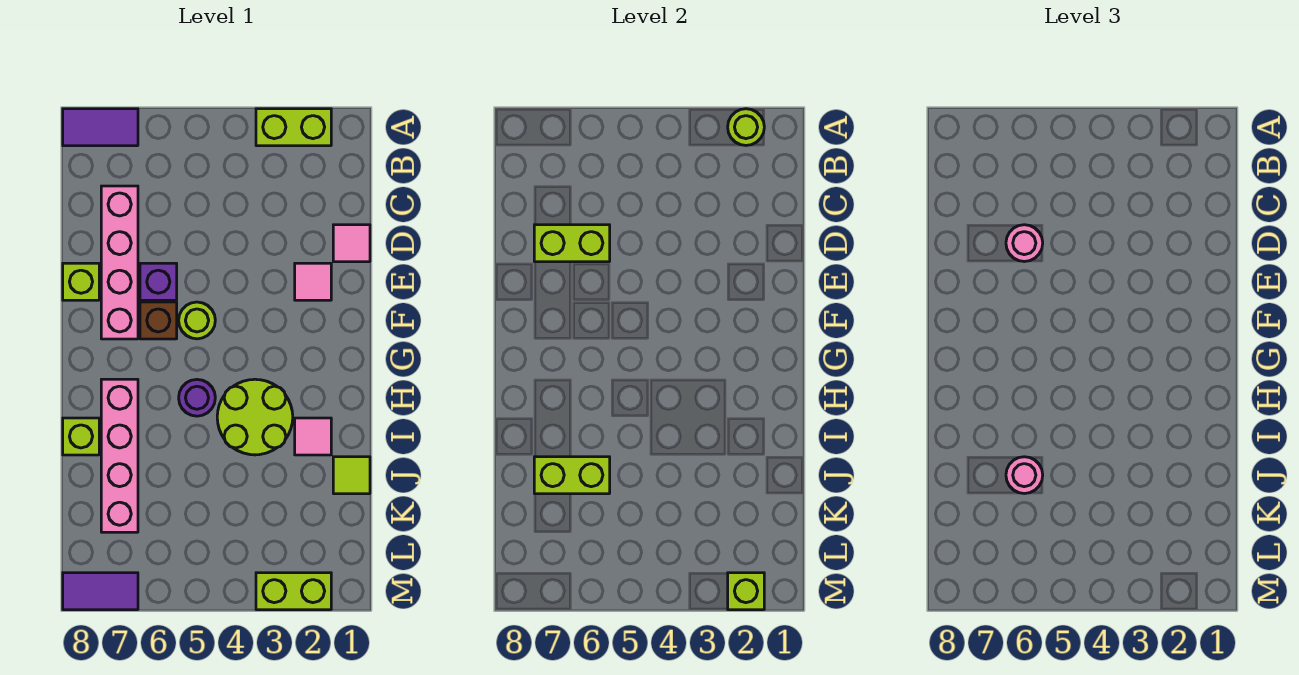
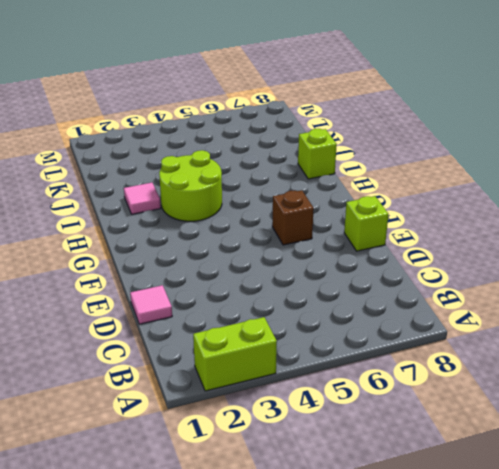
none -> purple 1x2 tile [63,109,138,146]
none -> pink 1x4 brick [101,186,138,339]
none -> pink 1x1 tile [295,263,331,300]

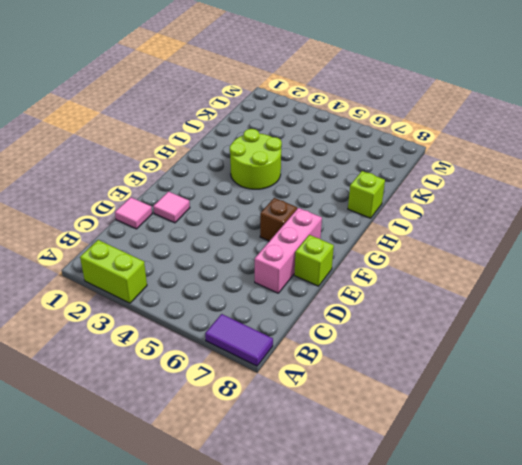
pink 1x3 brick [255,208,322,293] -> pink 1x4 brick [101,186,138,339]
none -> purple 1x1 brick [140,263,177,300]
none -> lime 1x1 round brick [179,302,215,339]
none -> purple 1x1 round brick [179,379,215,416]

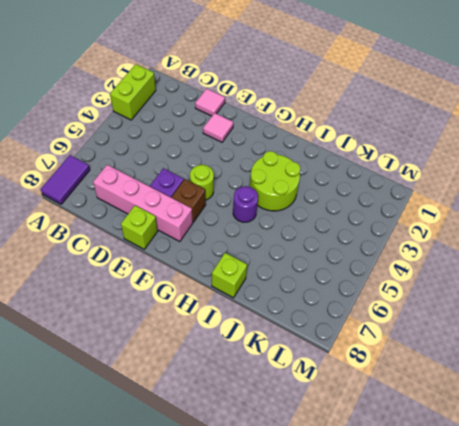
none -> pink 1x4 brick [101,379,138,532]
none -> pink 1x1 tile [295,418,331,455]
none -> lime 1x1 tile [333,457,370,494]

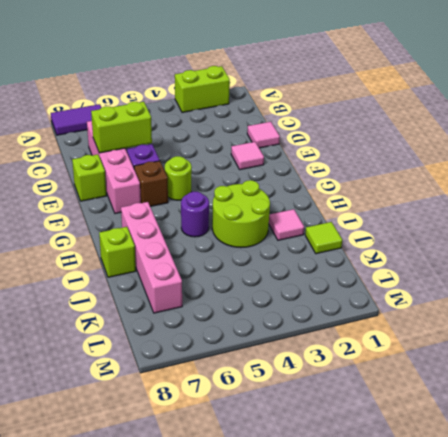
none -> lime 1x2 brick [256,573,331,610]
none -> purple 1x2 tile [63,573,138,610]
none -> lime 1x1 round brick [728,109,764,145]

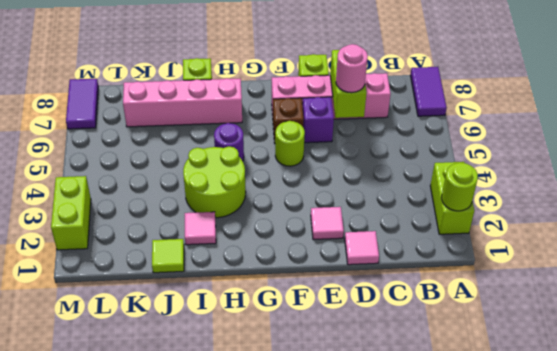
none -> lime 1x2 brick [534,457,610,494]
none -> lime 1x1 brick [728,573,764,610]
none -> pink 1x1 round brick [1006,457,1043,494]

